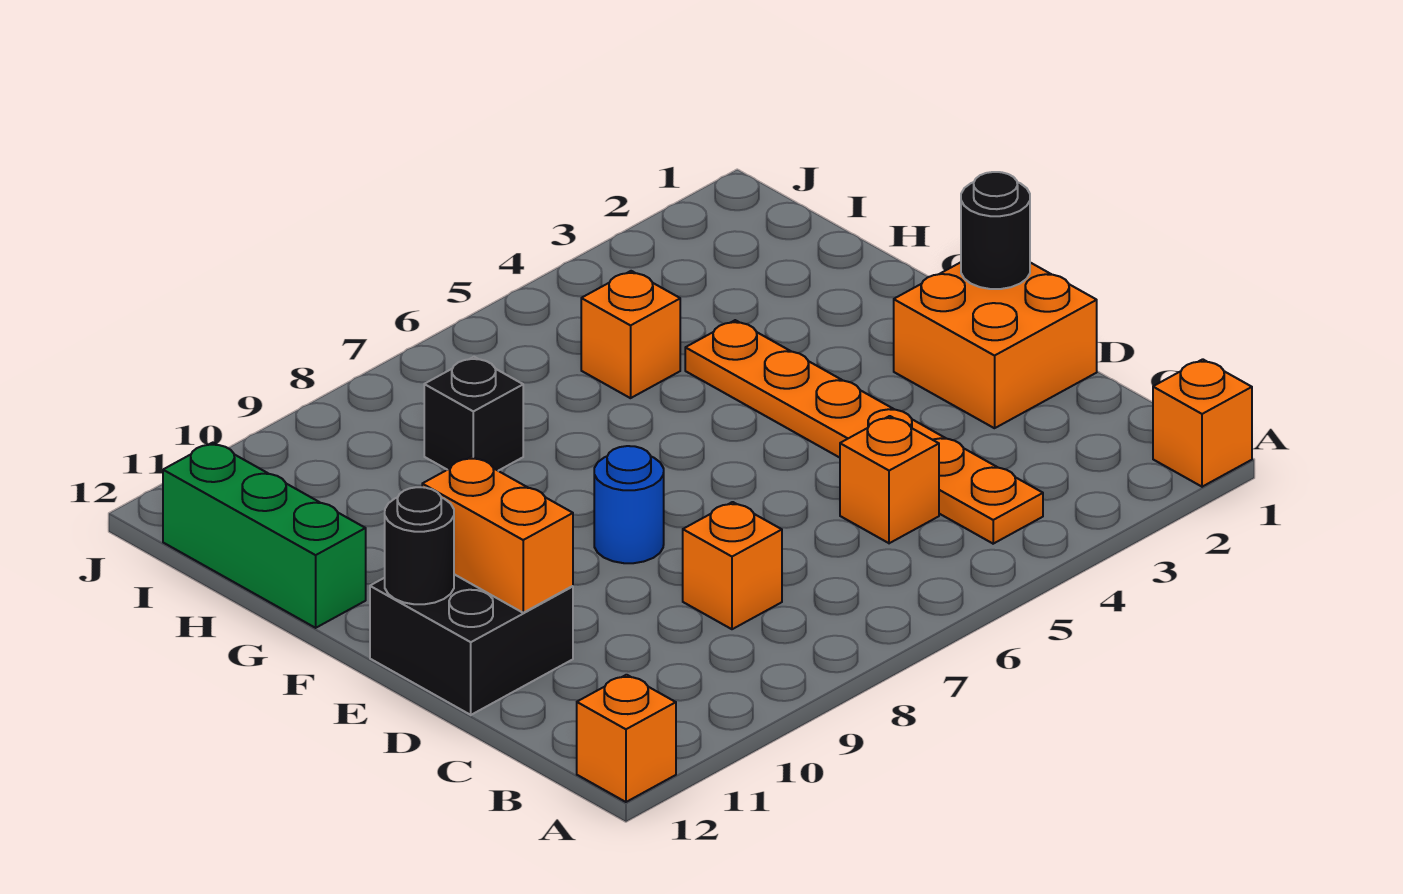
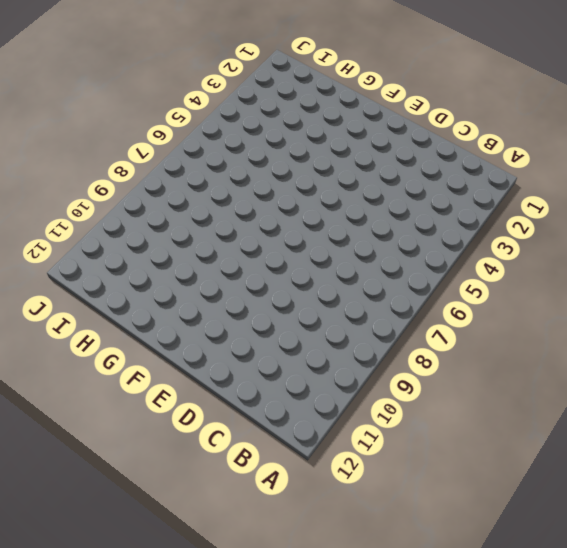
none -> orange 1x1 brick [1153,359,1252,487]
none -> orange 1x1 brick [577,675,676,802]
none -> orange 1x6 plate [685,320,1043,544]

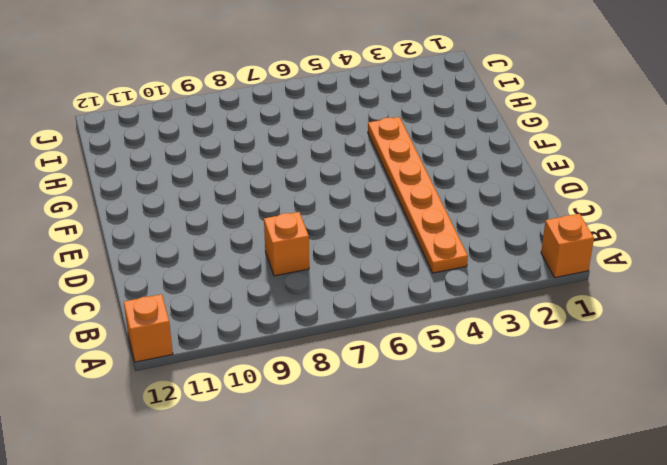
none -> orange 1x1 brick [840,416,939,543]
none -> orange 2x2 brick [894,262,1097,428]
none -> black 2x2 brick [370,574,573,715]

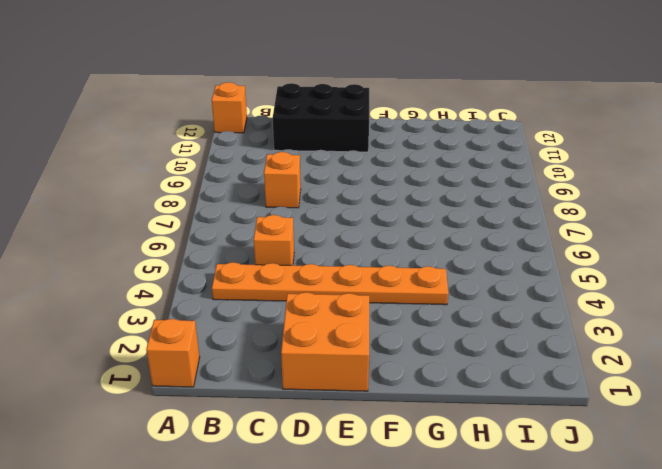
black 2x3 brick [273,83,369,152] -> black 2x2 brick [370,574,573,715]
none -> blue 1x1 round brick [594,446,664,563]
none -> green 1x3 brick [163,443,366,628]
none -> orange 1x1 brick [581,271,680,398]

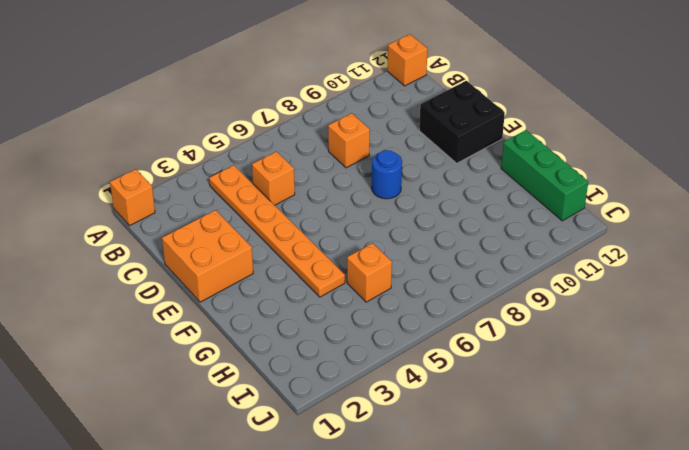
none -> black 1x1 brick [424,357,523,471]
none -> orange 1x2 brick [422,456,573,613]
none -> black 1x1 round brick [961,172,1030,289]

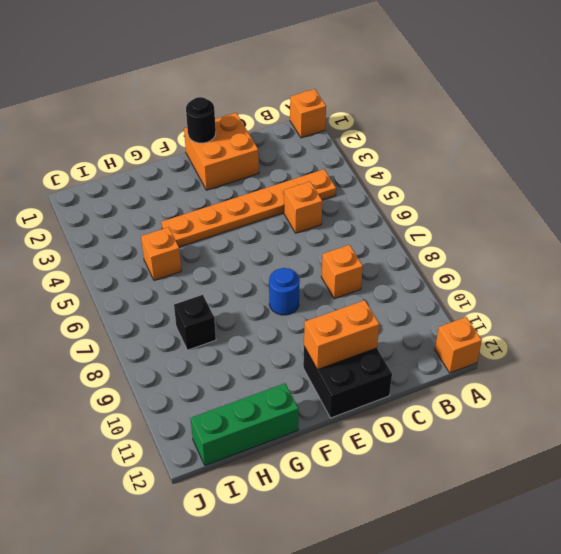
none -> black 1x1 round brick [385,487,454,604]

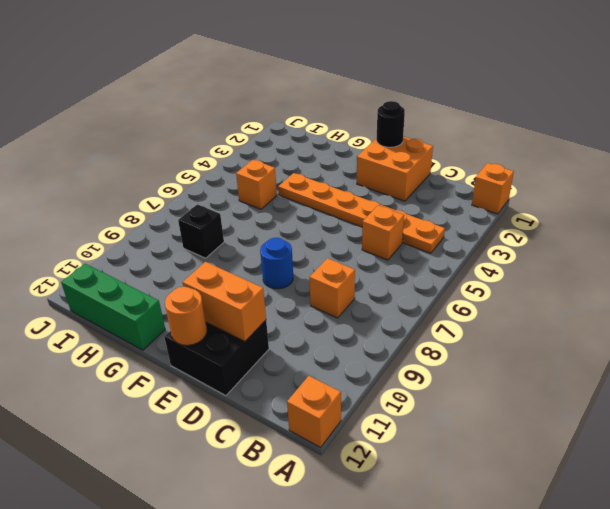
orange 1x1 round brick [165,287,207,345] -> black 1x1 round brick [385,487,454,604]

